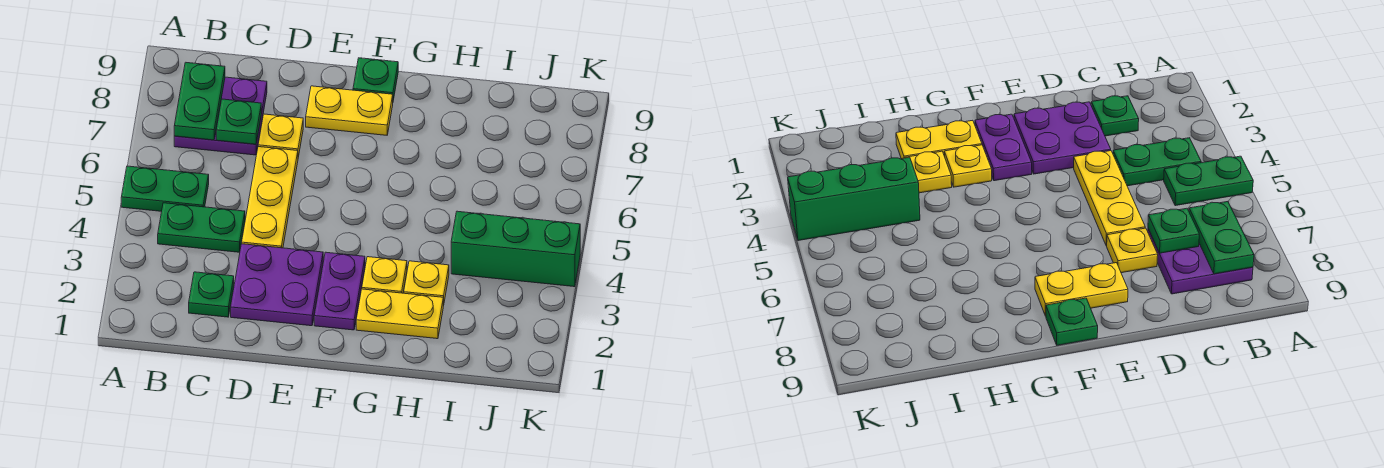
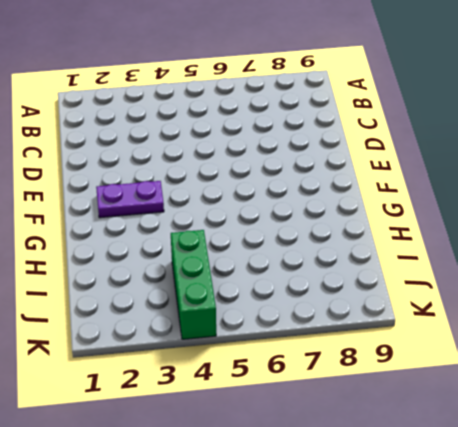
none -> green 1x2 plate [121,166,209,211]
none -> green 1x2 plate [158,203,245,252]
none -> purple 2x2 plate [174,77,267,155]

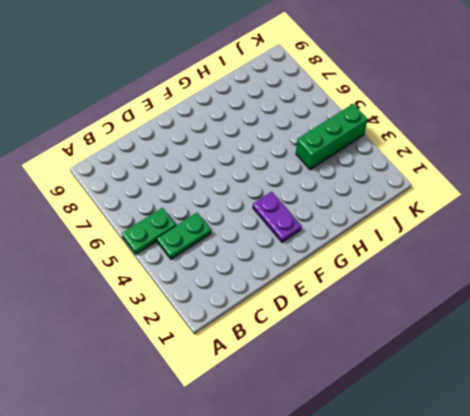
none -> purple 2x2 plate [174,77,267,155]
none -> green 1x1 plate [189,272,234,317]
none -> purple 2x2 plate [231,244,323,326]

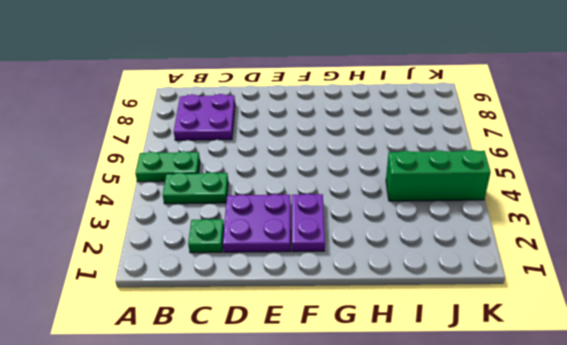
none -> yellow 1x3 plate [242,147,298,248]
none -> yellow 1x1 plate [258,114,303,157]
none -> yellow 1x2 plate [306,86,393,135]

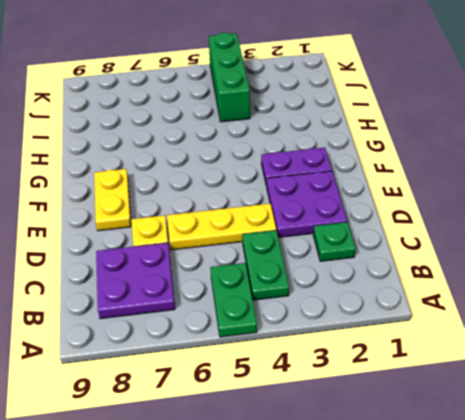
none -> green 1x1 plate [353,58,398,100]
none -> yellow 1x2 plate [356,289,443,339]
none -> yellow 1x1 plate [362,257,407,293]

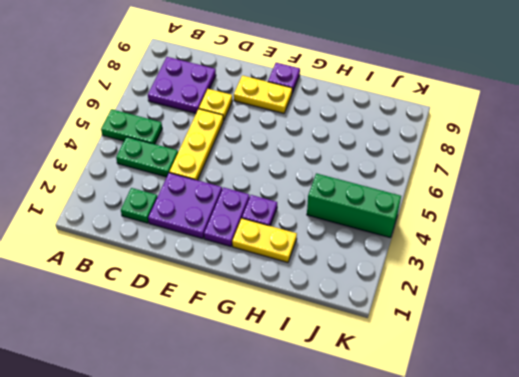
purple 1x1 plate [268,63,300,93] -> green 1x1 plate [353,58,398,100]
purple 1x1 plate [242,195,277,226] -> yellow 1x1 plate [362,257,407,293]
none -> yellow 1x1 plate [404,261,449,306]
none -> green 1x2 plate [174,62,225,140]
none -> green 1x1 plate [216,99,261,144]

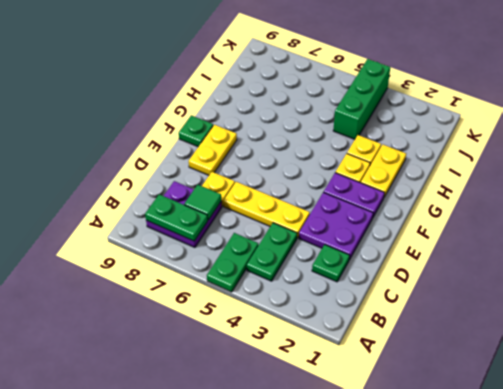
green 1x1 tile [184,185,221,220] -> green 1x1 plate [216,99,261,144]

